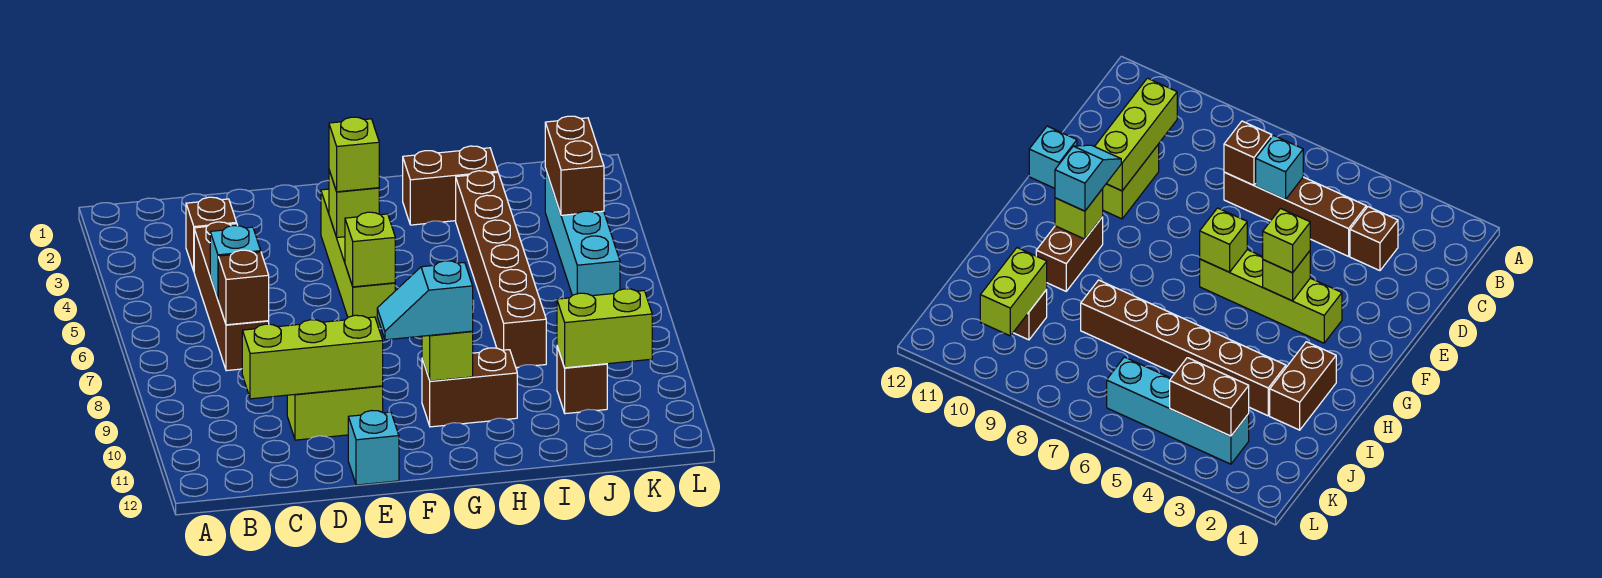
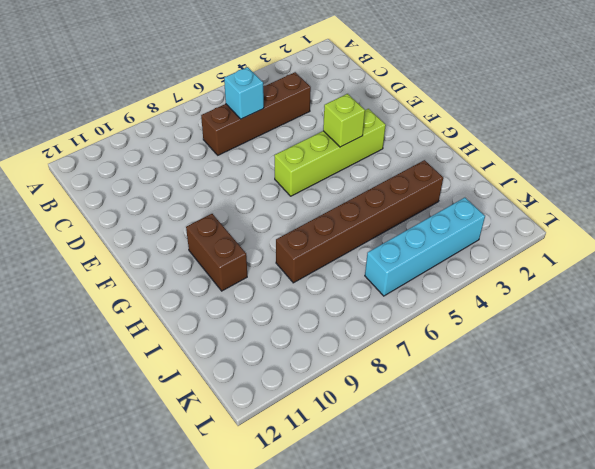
none -> brown 1x1 brick [186,197,237,271]
none -> lime 1x2 brick [287,386,383,440]
none -> cyan 1x1 brick [348,411,399,485]

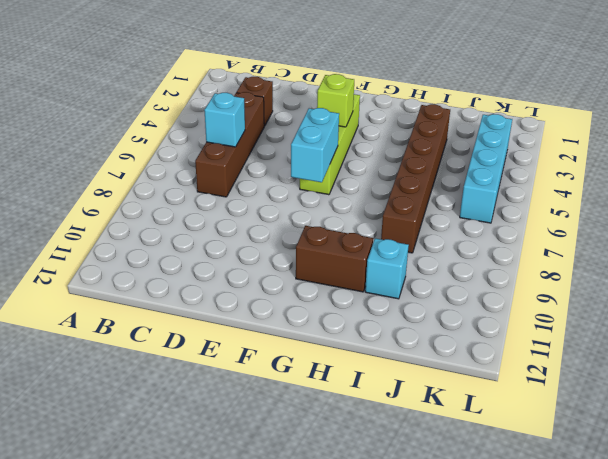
cyan 1x2 brick [291,108,339,182] -> lime 1x1 brick [345,212,395,287]
cyan 1x1 brick [365,238,409,299] -> cyan 1x1 brick moved to [348,411,399,485]
none -> lime 1x2 brick [287,386,383,440]
none -> brown 1x2 brick [403,146,498,225]
none -> brown 1x1 brick [557,347,607,414]

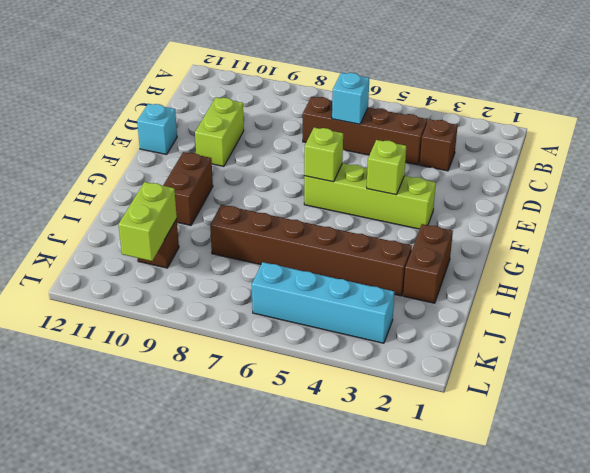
none -> brown 1x1 brick [218,250,269,325]
none -> lime 1x3 brick [242,315,383,399]
none -> lime 1x1 brick [422,331,473,381]

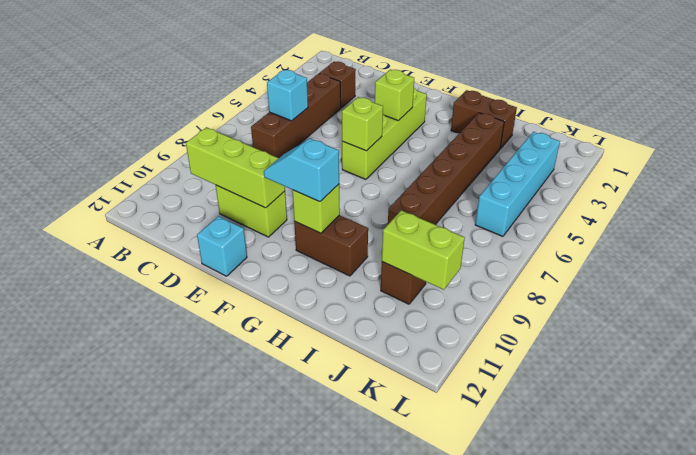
none -> brown 1x1 brick [218,250,269,325]
none -> brown 1x2 brick [545,116,604,215]
none -> lime 1x1 brick [329,117,379,192]

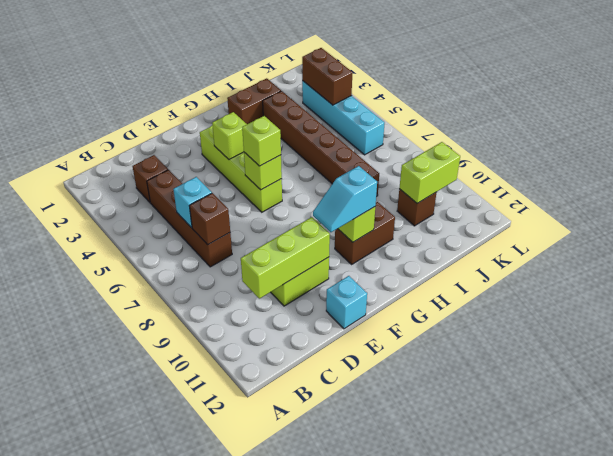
lime 1x1 brick [242,116,281,166] -> lime 1x1 brick moved to [329,117,379,192]

